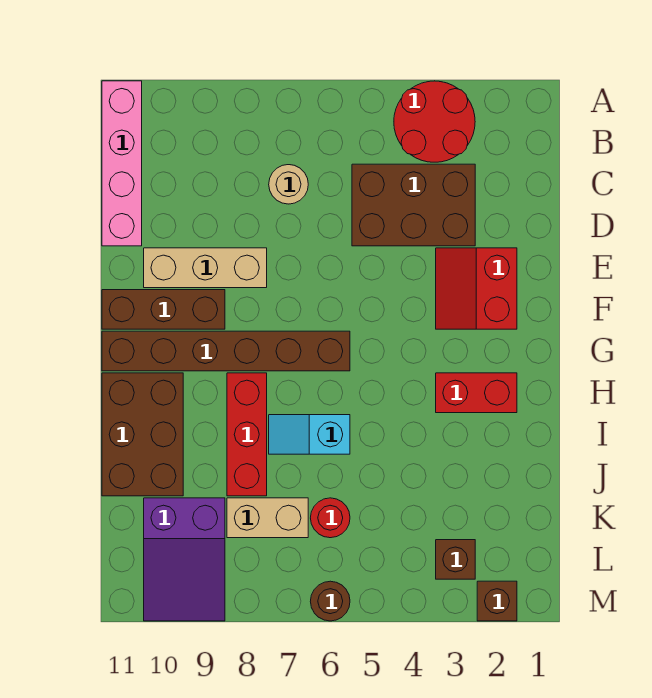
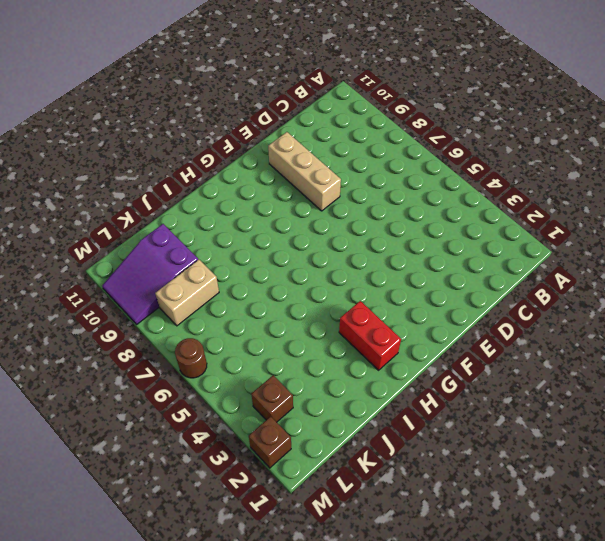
tan 1x2 brick [155,260,219,326] -> tan 1x2 brick turned to [227,498,308,538]
none -> red 2x2 round brick [394,81,475,162]
none -> pink 1x4 brick [102,81,142,246]
none -> brown 2x3 brick [352,164,475,246]

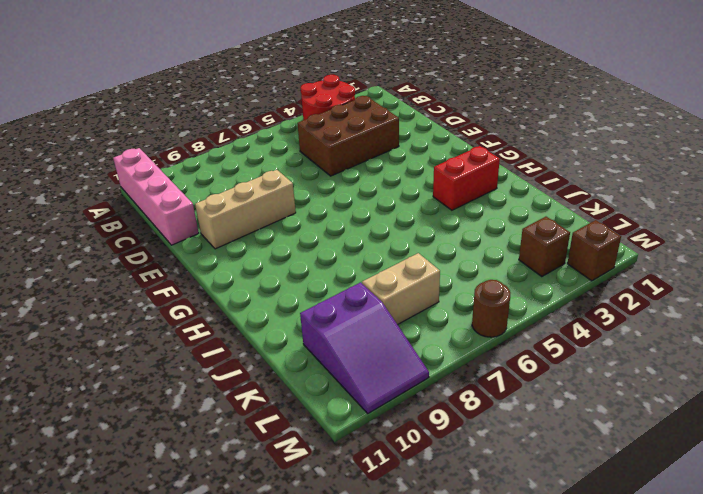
none -> tan 1x1 round brick [269,165,308,204]
none -> red 2x2 slope [436,248,517,329]
none -> brown 1x3 brick [102,290,225,329]

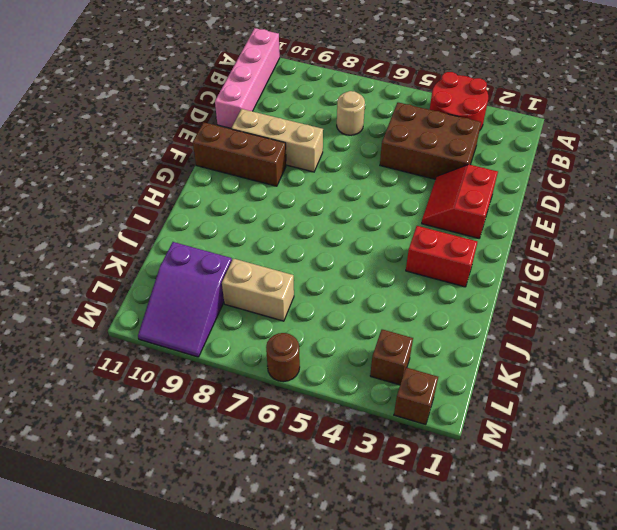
none -> brown 1x6 brick [102,331,350,371]
none -> red 1x3 brick [227,373,267,496]
none -> brown 2x3 brick [102,373,183,496]

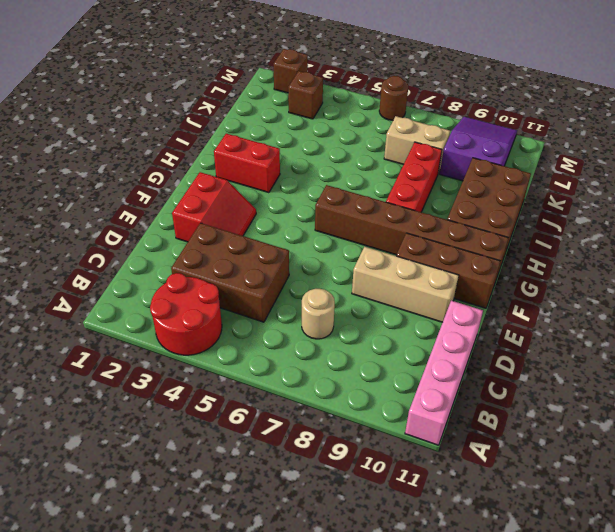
none -> cyan 1x2 slope [269,415,350,454]
none -> red 1x1 round brick [311,498,350,538]

